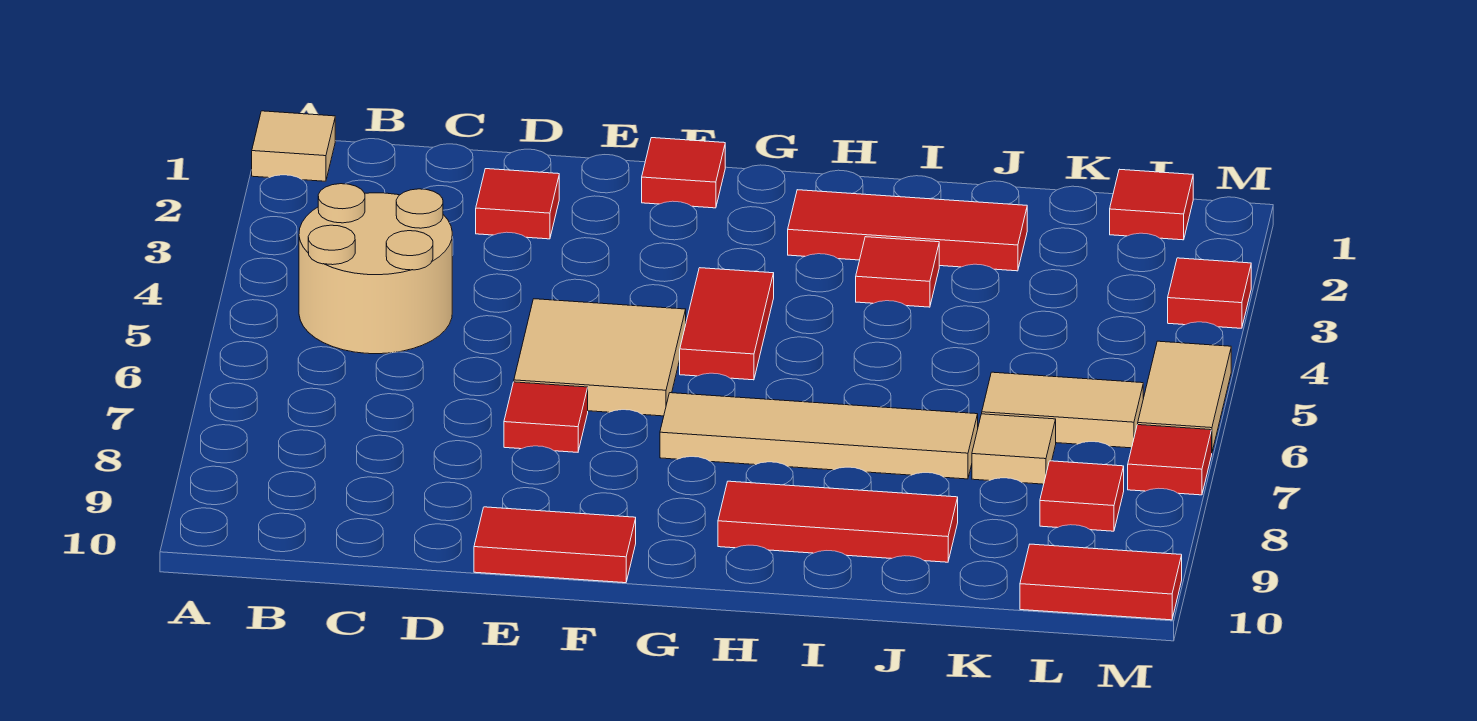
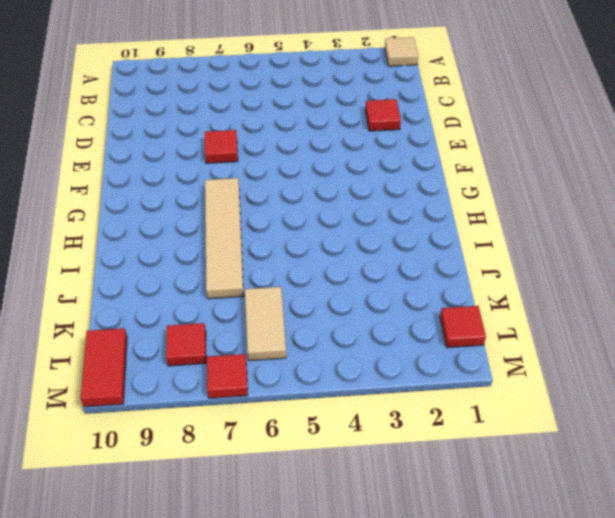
none -> tan 2x2 round brick [299,184,452,354]
none -> tan 2x2 tile [514,299,686,416]
none -> red 1x2 tile [474,507,636,583]

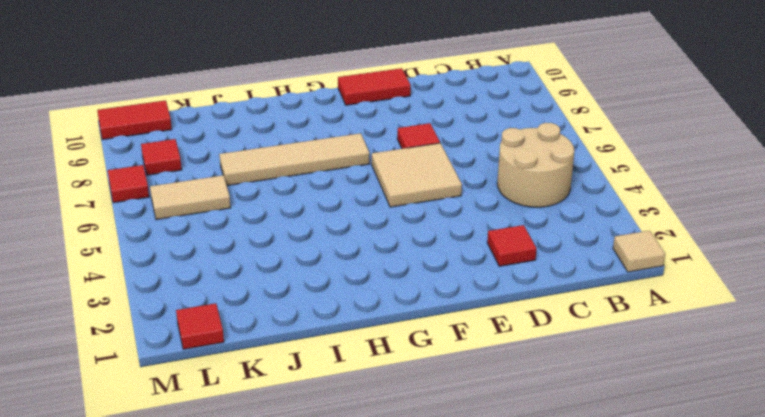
none -> red 1x1 tile [642,138,725,208]
none -> red 1x2 tile [680,268,774,380]
none -> red 1x3 tile [788,190,1027,271]

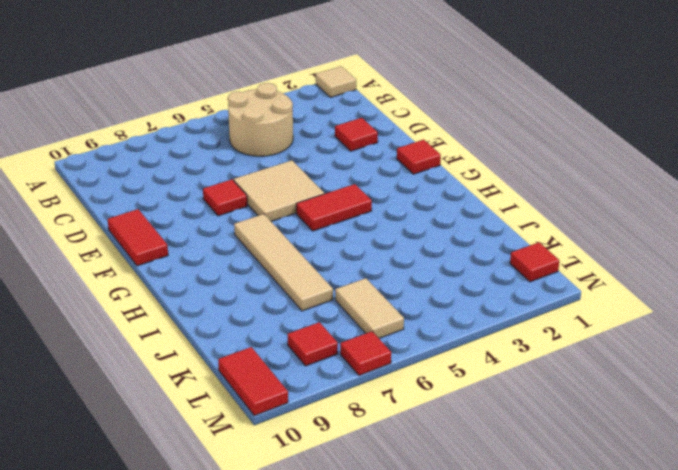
none -> red 1x3 tile [788,190,1027,271]
none -> red 1x3 tile [718,481,958,562]
none -> red 1x1 tile [856,237,939,307]

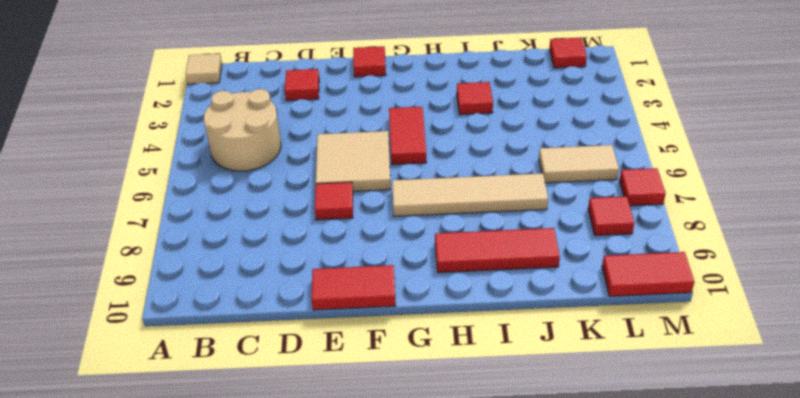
none -> red 1x3 tile [788,190,1027,271]
none -> tan 1x1 tile [972,414,1056,484]
none -> red 1x1 tile [1168,258,1251,328]

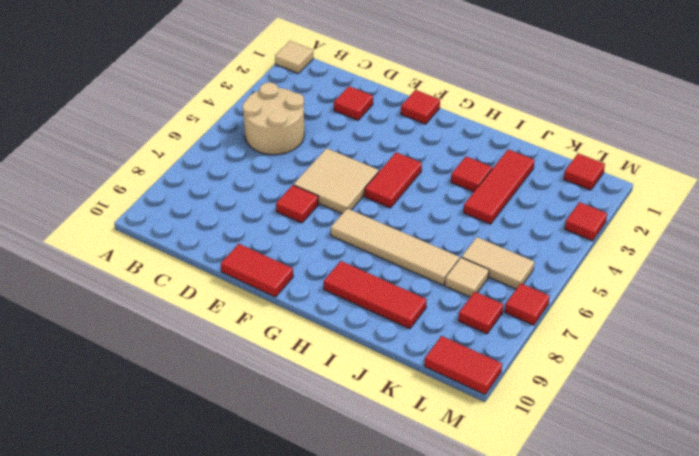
red 1x3 tile [464,149,535,224] -> red 1x3 tile turned to [788,190,1027,271]
none -> tan 1x2 tile [1138,341,1231,451]

